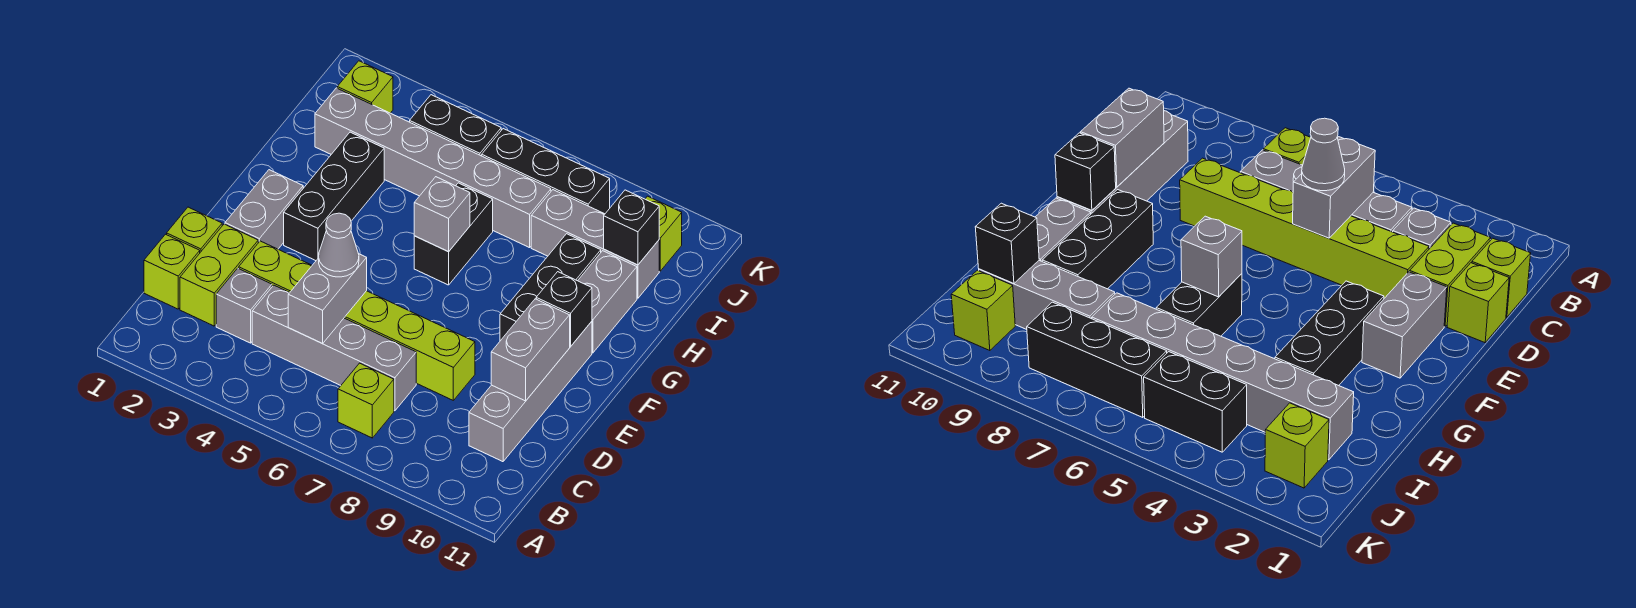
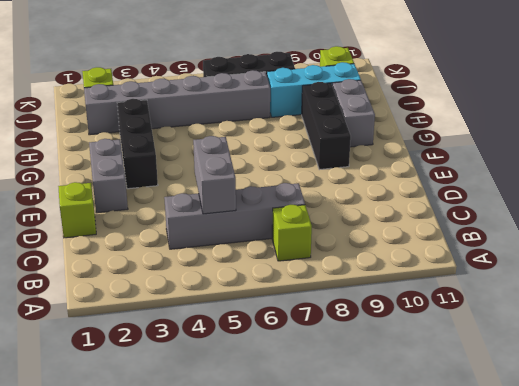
cyan 1x3 brick [267,62,361,117] -> grey 1x3 brick [531,190,659,298]
none -> lime 1x1 brick [144,234,200,309]
none -> lime 1x2 brick [180,224,258,326]
none -> grey 1x1 brick [216,268,272,343]

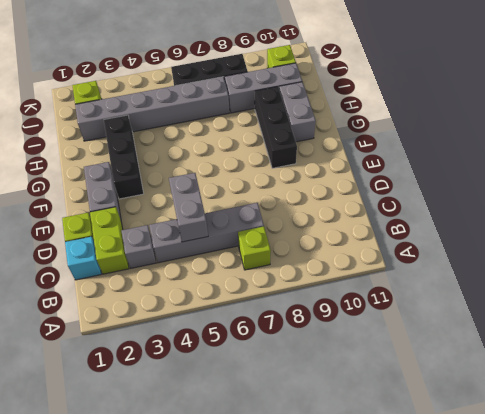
cyan 1x1 brick [65,236,101,280] -> lime 1x1 brick [144,234,200,309]
none -> grey 1x4 brick [469,321,592,462]
none -> lime 1x6 brick [239,241,475,400]
none -> black 1x2 brick [414,183,493,285]

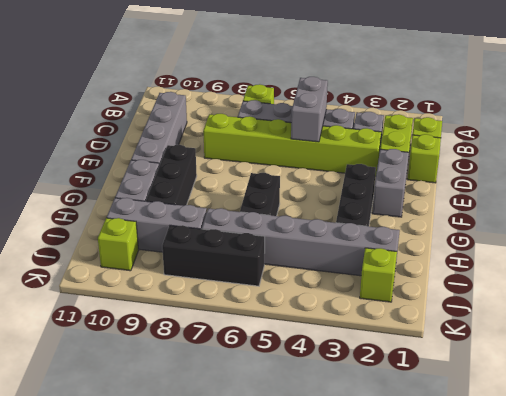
none -> black 1x2 brick [410,95,501,156]
none -> grey 1x2 brick [491,299,570,401]
none -> black 1x1 brick [536,272,592,346]

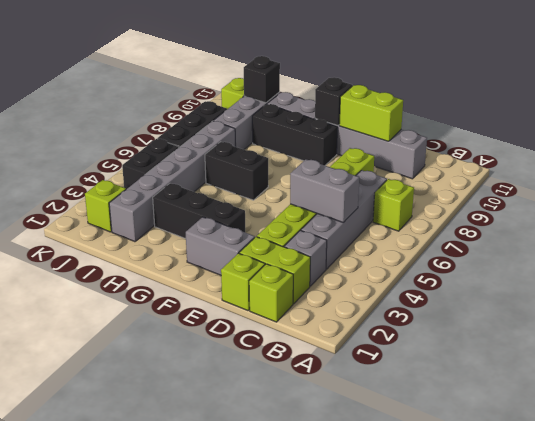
lime 1x2 brick [339,85,403,141] -> grey 1x2 brick [491,299,570,401]
none -> grey 1x1 brick [414,177,470,252]
none -> grey 1x1 cone [319,213,359,277]

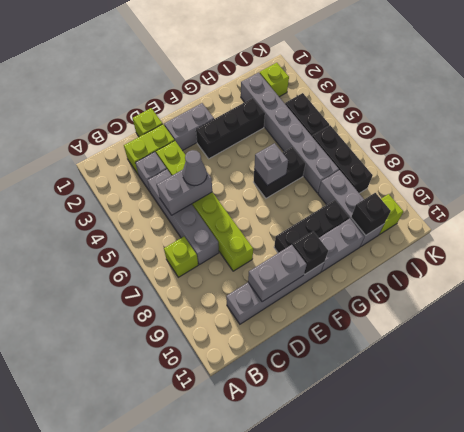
none -> lime 1x1 brick [144,234,200,309]

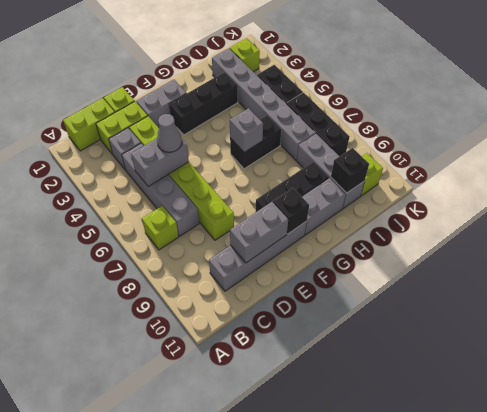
lime 1x2 brick [63,98,115,151] -> lime 1x1 brick [144,234,200,309]

